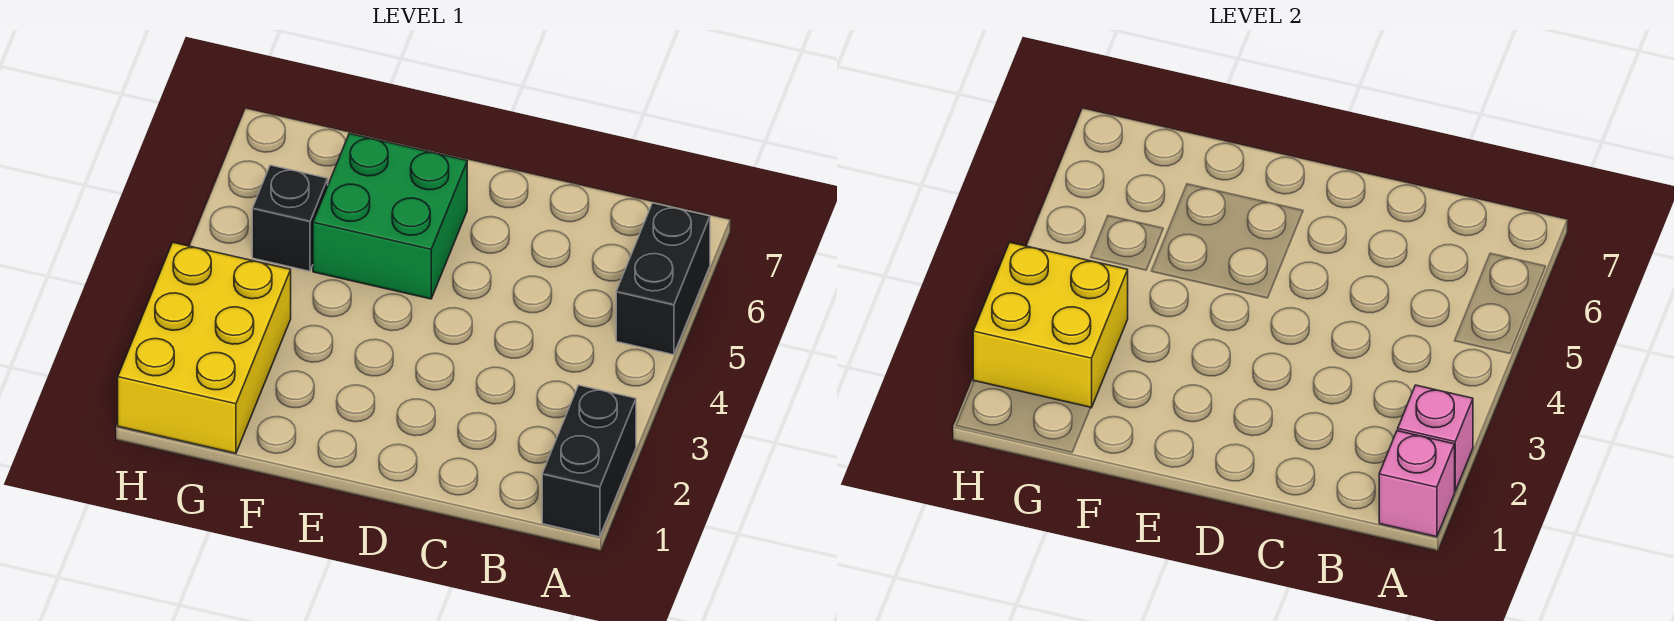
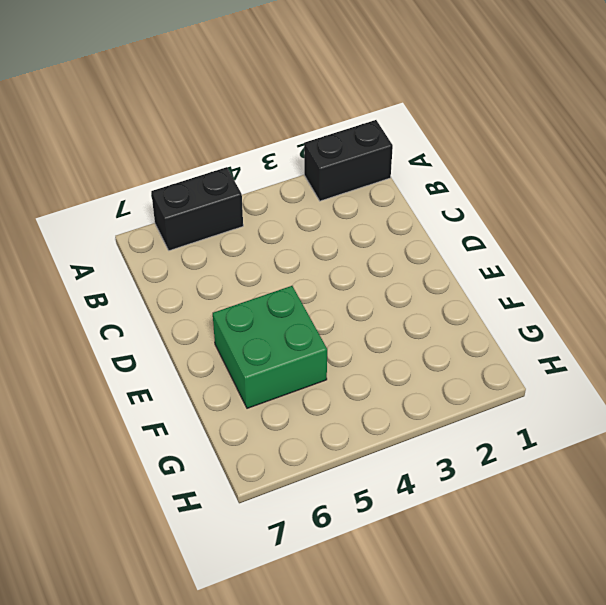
none -> yellow 2x3 brick [118,242,291,453]
none -> black 1x1 brick [252,165,328,271]

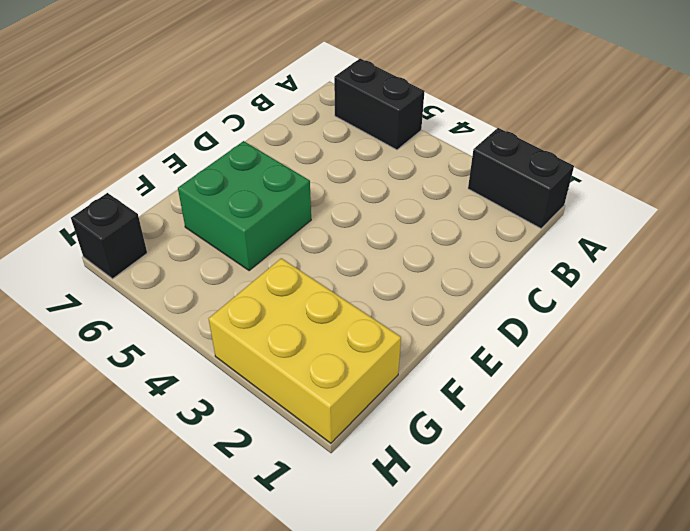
black 1x1 brick [71,193,147,279] -> black 1x1 brick moved to [252,165,328,271]
none -> pink 1x1 brick [1379,431,1455,537]
none -> pink 1x1 brick [1398,385,1473,491]

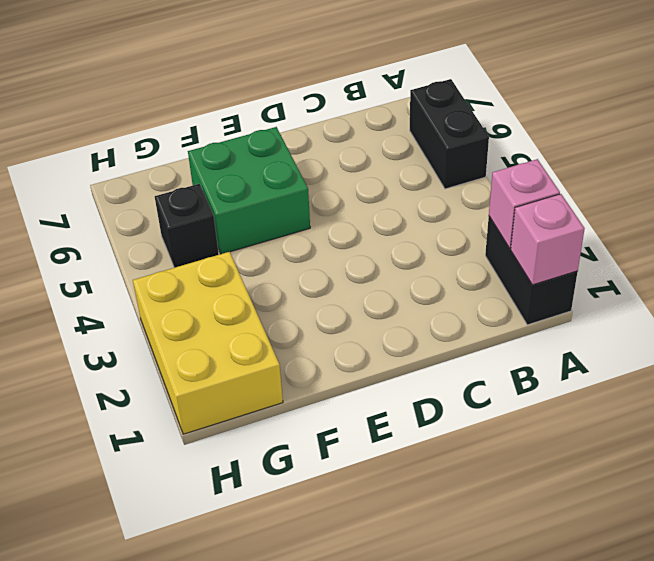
none -> yellow 2x2 brick [973,242,1128,408]

